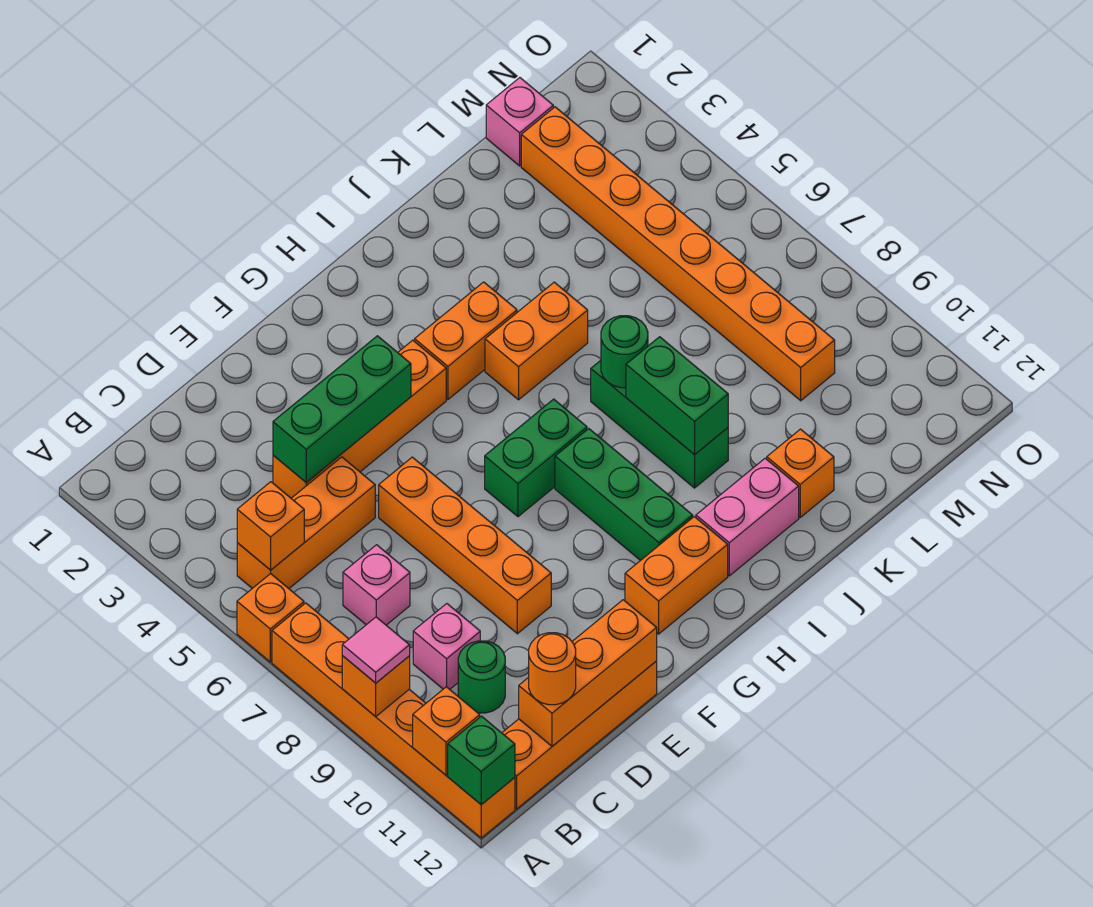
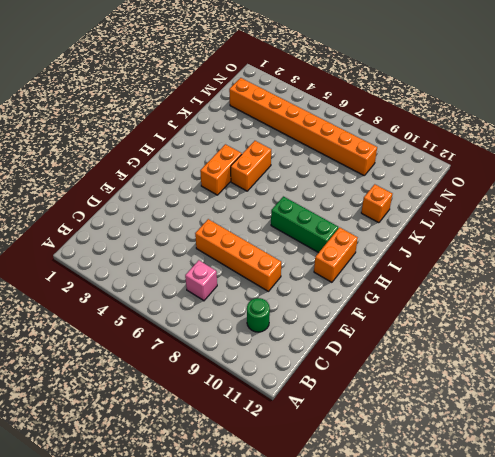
none -> orange 1x1 brick [237,574,304,662]
none -> orange 1x6 brick [272,603,515,838]
none -> orange 1x3 brick [237,457,375,588]

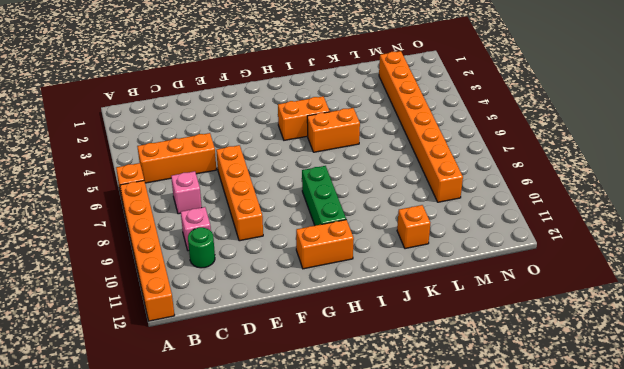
none -> orange 1x4 brick [502,661,657,809]
none -> orange 1x4 brick [273,340,446,498]
none -> green 1x2 brick [485,399,587,517]

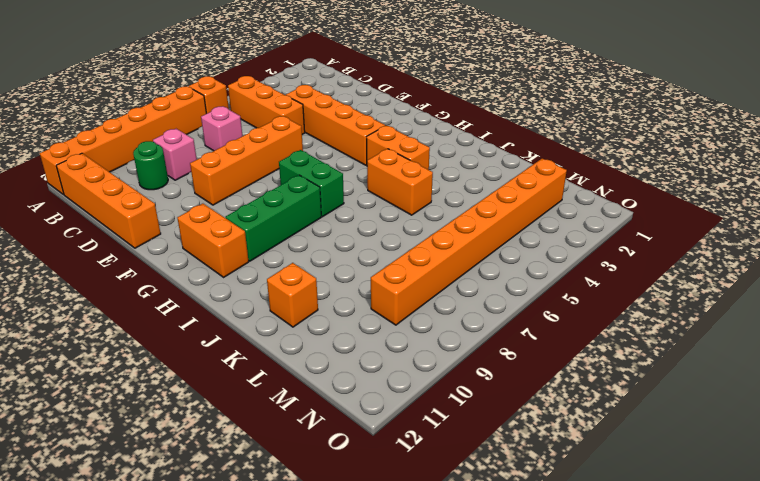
none -> pink 1x2 brick [696,458,799,576]
none -> green 1x3 brick [591,360,728,488]
none -> pink 1x1 brick [486,78,553,166]

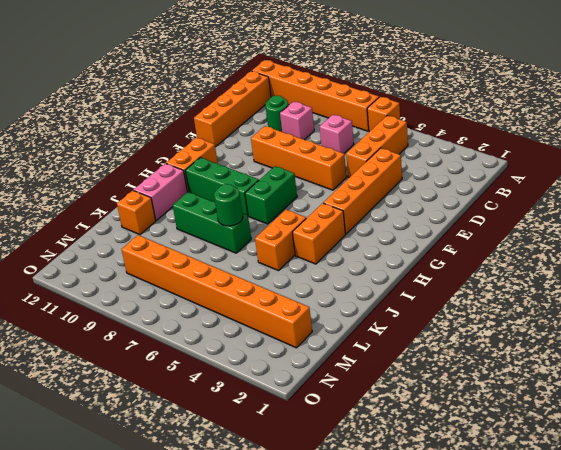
none -> pink 1x1 brick [486,78,553,166]
none -> orange 1x1 brick [342,656,410,717]
none -> orange 1x1 brick [413,687,480,775]

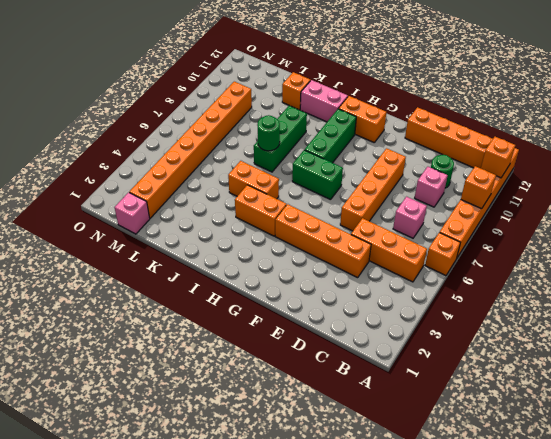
none -> green 1x1 brick [448,716,515,805]
none -> orange 1x1 brick [237,482,304,570]
none -> orange 1x3 brick [519,600,657,746]

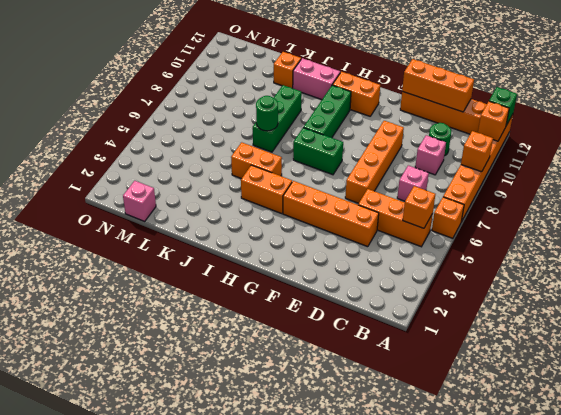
none -> orange 1x8 brick [521,107,835,401]
none -> green 1x3 brick [273,336,411,483]
none -> green 1x2 brick [626,337,728,455]

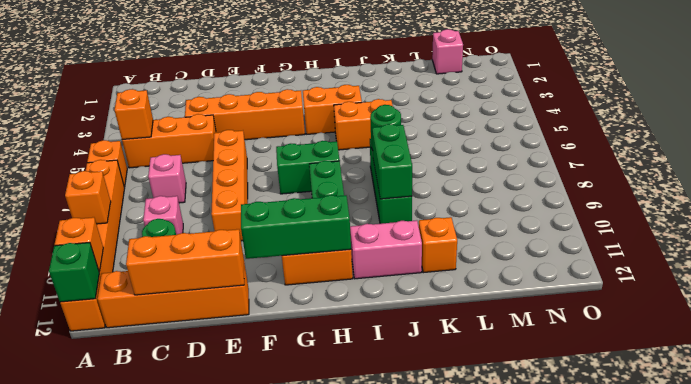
green 1x3 brick [241,195,351,259] -> green 1x3 brick moved to [273,336,411,483]
none -> orange 1x8 brick [521,107,835,401]
none -> pink 1x1 tile [342,617,410,683]
none -> orange 1x1 round brick [529,633,576,705]

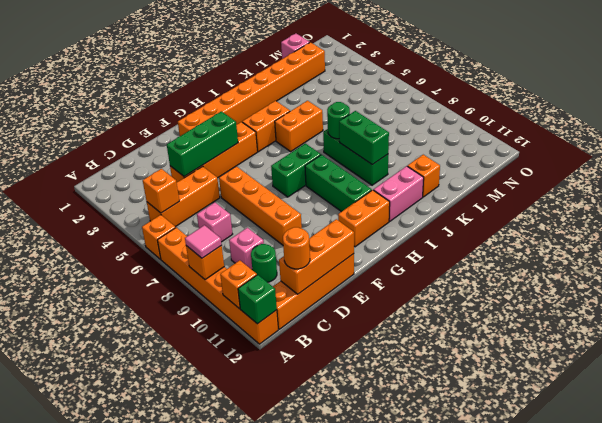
orange 1x8 brick [178,42,325,136] -> orange 1x8 brick turned to [521,107,835,401]

